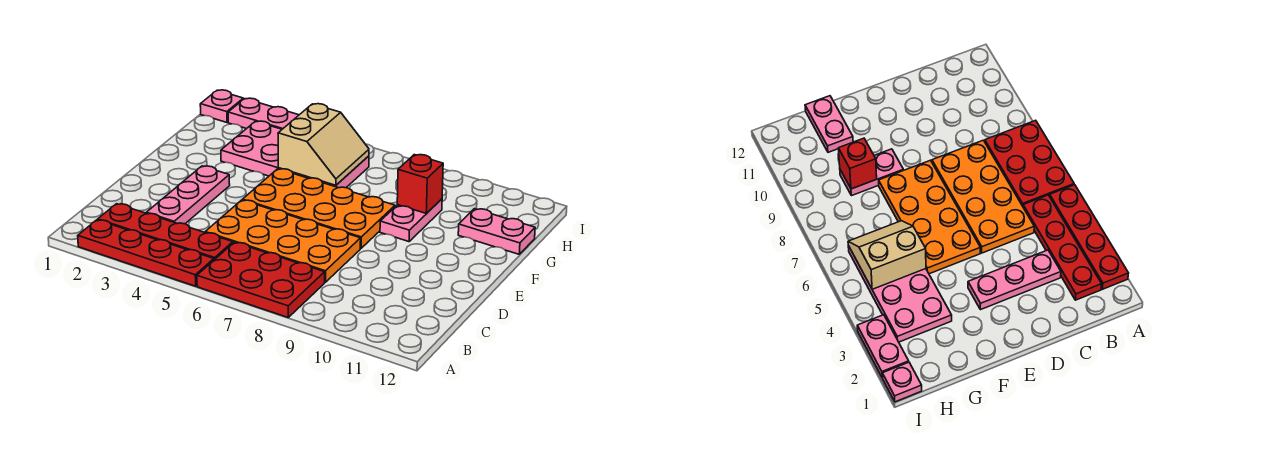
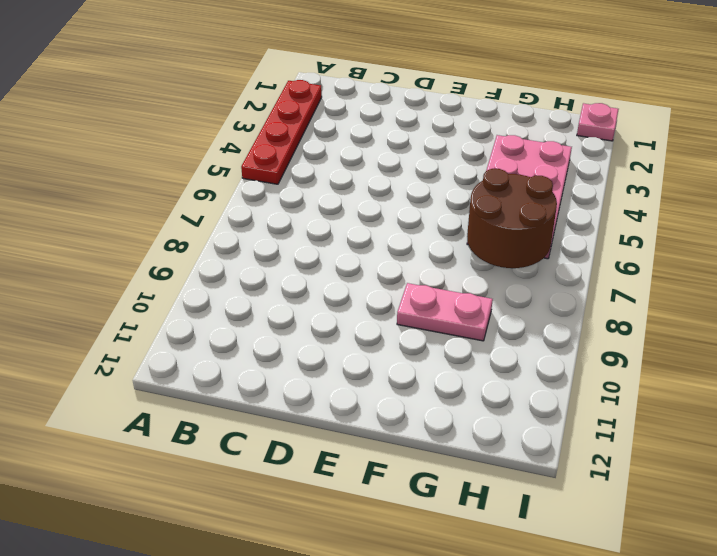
brown 2x2 round brick [467,169,557,268] -> tan 2x2 slope [278,104,369,185]
none -> red 2x3 plate [197,242,325,317]
none -> red 1x4 plate [98,204,233,260]
none -> pink 1x3 plate [146,166,230,224]

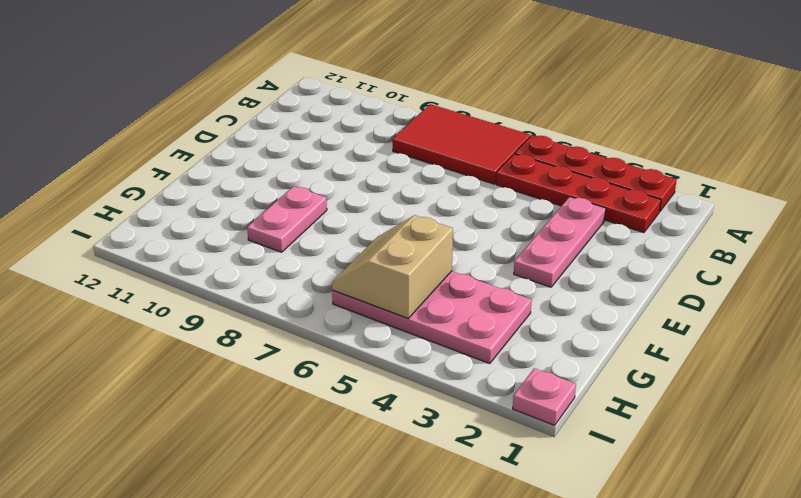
red 2x3 tile [392,104,530,184] -> red 2x3 plate [197,242,325,317]
none -> orange 2x4 plate [205,200,361,282]
none -> orange 2x4 plate [243,169,395,248]
none -> pink 1x2 plate [458,209,535,254]

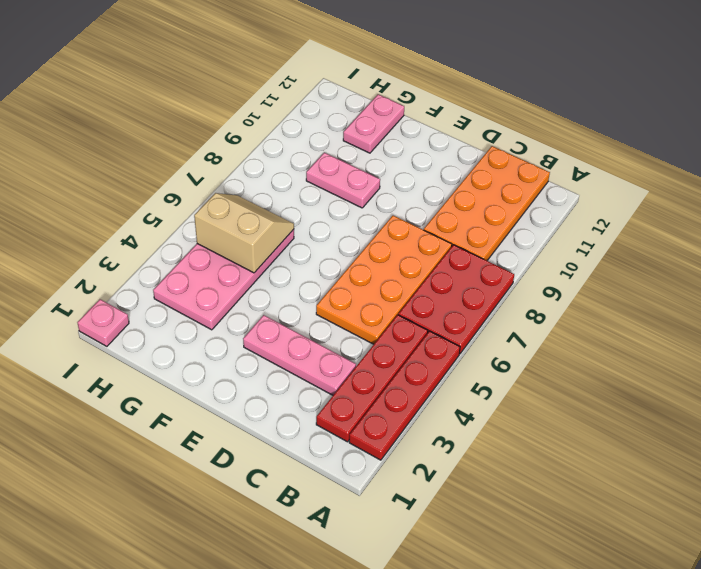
orange 2x4 plate [424,146,550,261] -> orange 2x4 plate moved to [243,169,395,248]
none -> pink 1x2 plate [228,98,299,129]
none -> red 1x1 brick [397,155,443,214]

